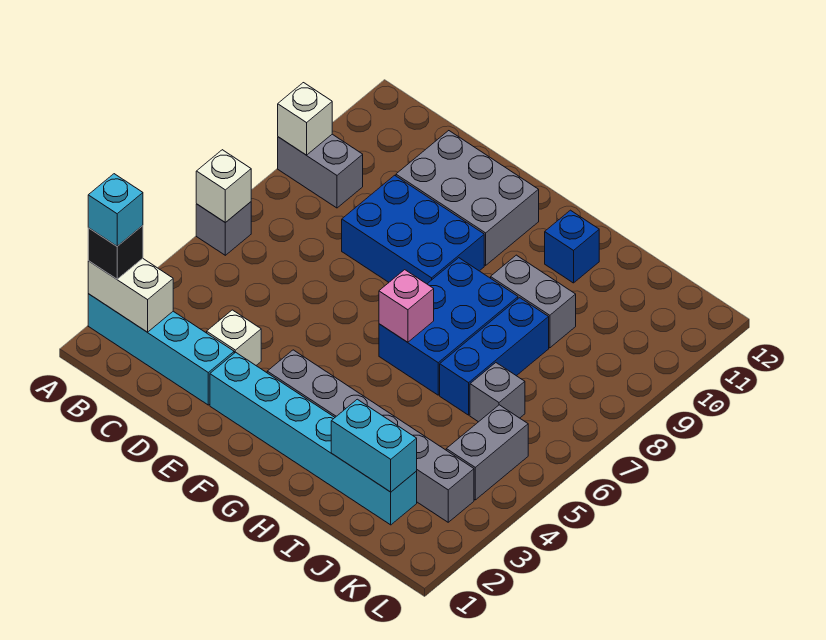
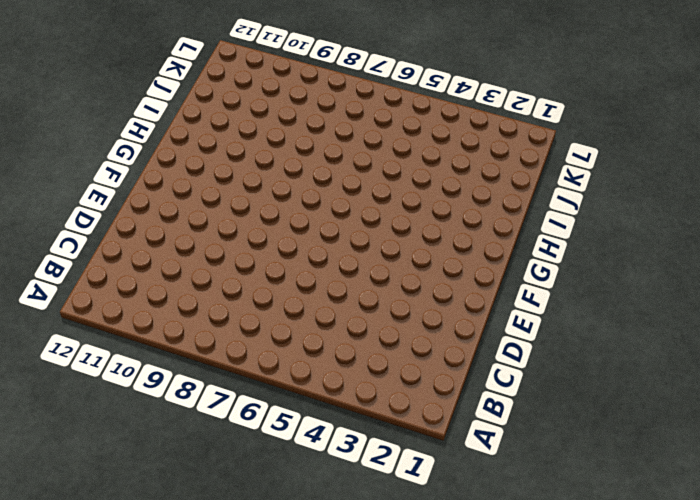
none -> cyan 1x4 brick [88,294,234,405]
none -> grey 1x1 brick [196,202,251,255]
none -> grey 1x2 brick [278,134,363,208]

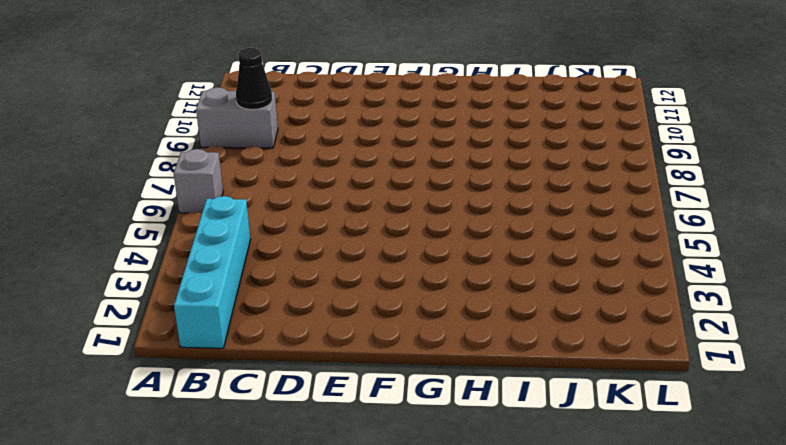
cyan 1x4 brick [174,196,251,348] -> cyan 1x4 brick turned to [88,294,234,405]
black 1x1 cone [236,48,272,110] -> none
none -> white 1x1 brick [207,310,261,365]
none -> blue 2x3 brick [342,175,484,284]
none -> grey 2x3 brick [396,131,539,265]

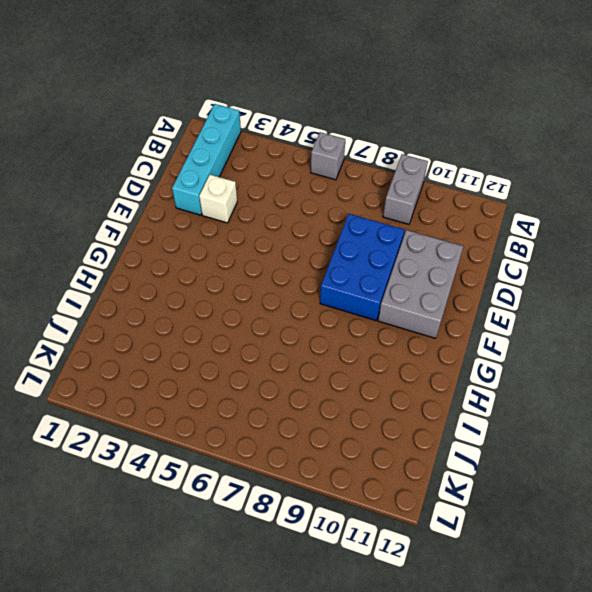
none -> cyan 1x6 brick [210,352,417,525]
none -> grey 1x6 brick [267,350,474,522]
none -> blue 2x3 brick [379,258,518,395]

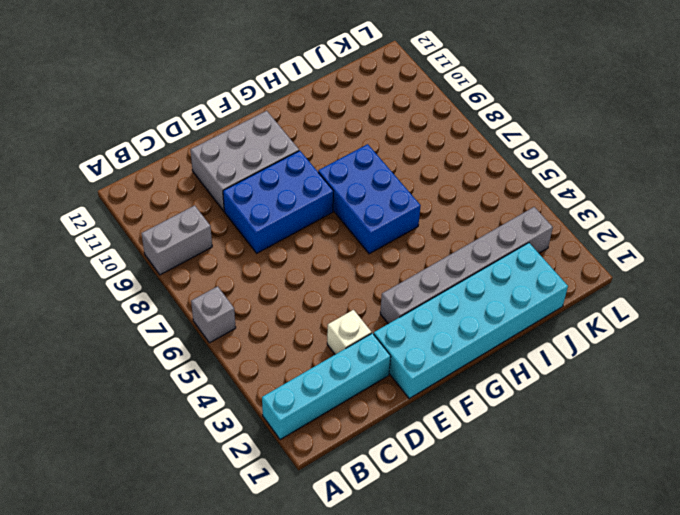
cyan 2x6 brick [374,243,568,398] -> cyan 1x6 brick [210,352,417,525]
none -> grey 1x2 brick [491,255,576,348]
none -> blue 1x1 brick [545,210,599,283]
none -> blue 1x3 brick [440,298,549,415]

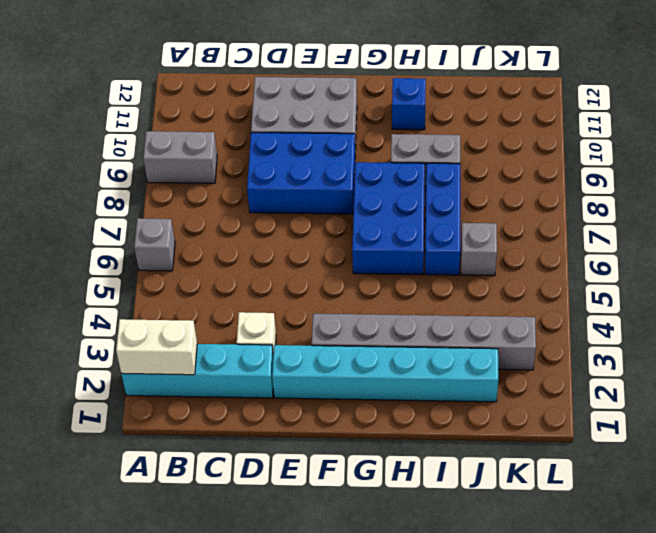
none -> grey 1x2 brick [446,405,528,500]
none -> white 1x1 brick [196,150,251,223]
none -> white 1x1 brick [278,83,332,155]

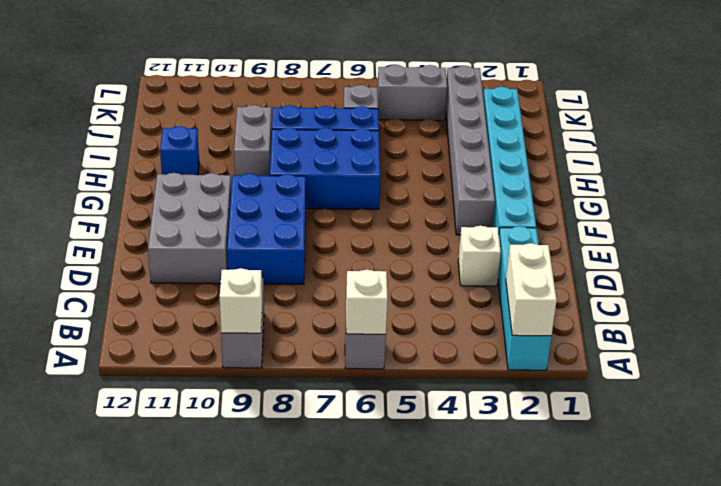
none -> pink 1x1 brick [379,270,434,342]
none -> cyan 1x2 brick [331,399,417,492]
none -> black 1x1 brick [88,226,143,279]

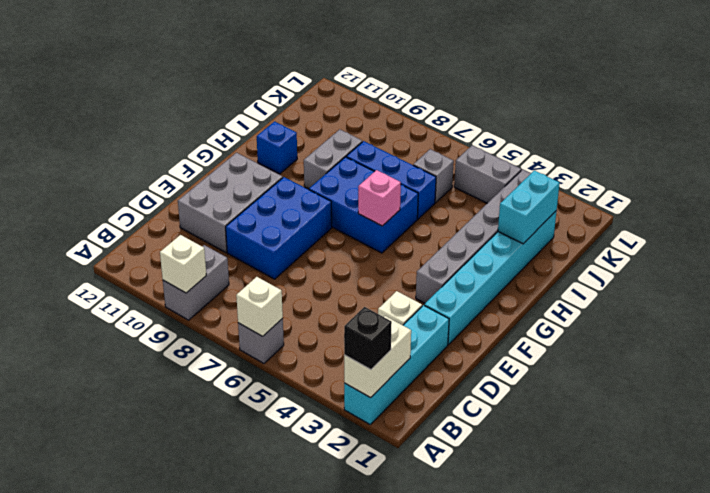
none -> cyan 1x1 brick [88,174,143,246]

